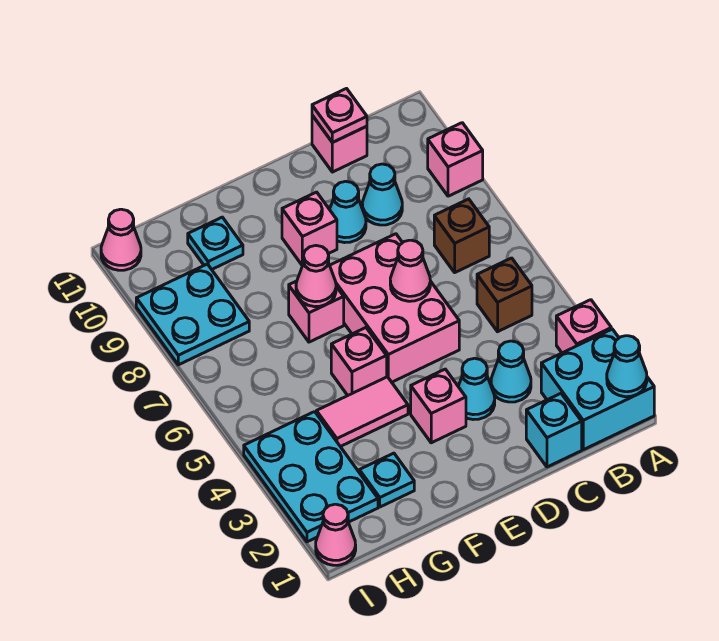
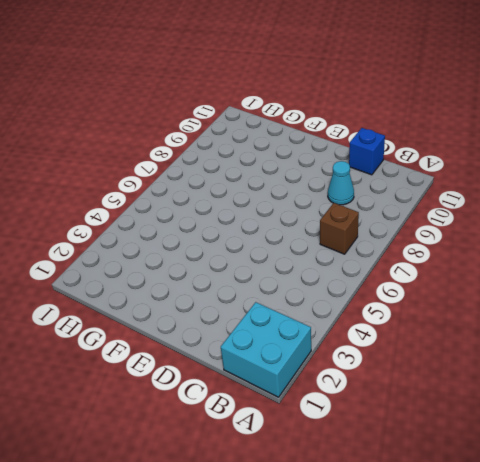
blue 1x1 brick [349,128,385,175] -> pink 1x1 brick [312,115,367,172]
none -> pink 1x1 brick [556,300,611,353]
none -> pink 1x1 brick [428,123,483,196]
none -> brown 1x1 brick [477,258,532,332]

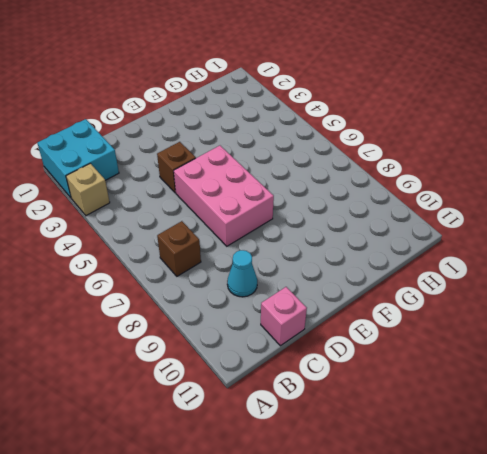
tan 1x1 brick [66,163,110,216] -> pink 1x1 brick [556,300,611,353]
brown 1x1 brick [157,142,196,193] -> brown 1x1 brick moved to [477,258,532,332]
none -> pink 1x1 brick [428,123,483,196]
none -> cyan 1x1 brick [526,394,582,467]
none -> cyan 1x1 cone [491,341,531,402]

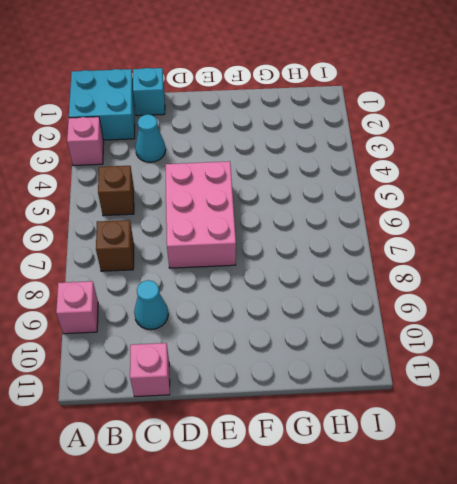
none -> cyan 1x1 cone [458,358,495,420]
none -> cyan 1x1 cone [330,181,366,243]
none -> pink 1x1 brick [411,369,466,443]

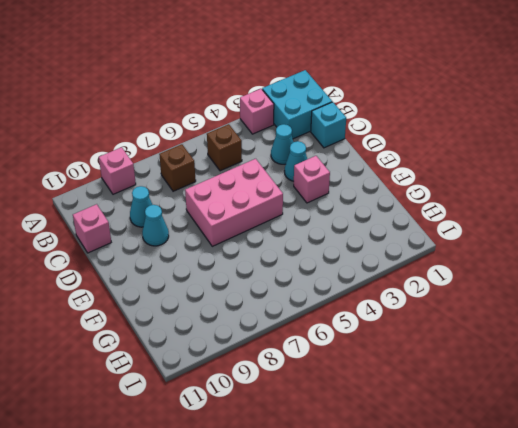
none -> pink 1x1 brick [282,192,337,265]
none -> pink 1x2 tile [316,377,408,447]
none -> pink 1x1 brick [331,328,387,395]

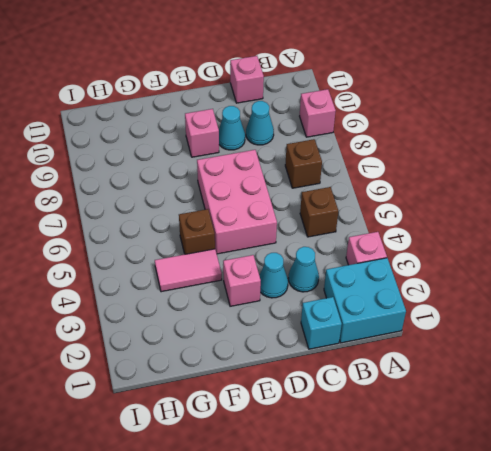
brown 1x1 brick [179,209,215,254] -> pink 1x1 brick [331,328,387,395]
none -> pink 1x1 brick [289,281,344,342]
none -> cyan 1x1 plate [359,453,414,507]
none -> cyan 1x1 plate [188,217,243,269]

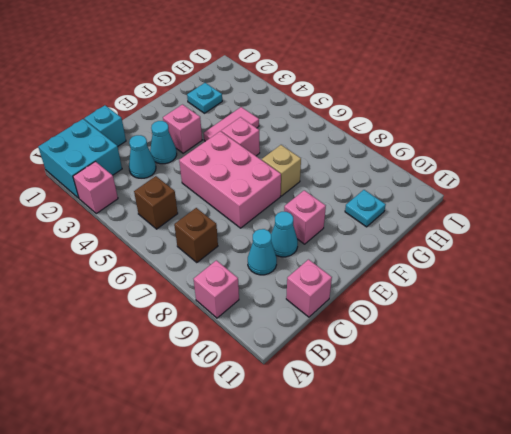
tan 1x1 brick [262,145,301,196] -> pink 1x1 brick [289,281,344,342]
none -> cyan 2x3 plate [244,412,378,542]
none -> cyan 2x2 plate [136,264,249,365]
none -> pink 1x1 cone [316,504,356,565]

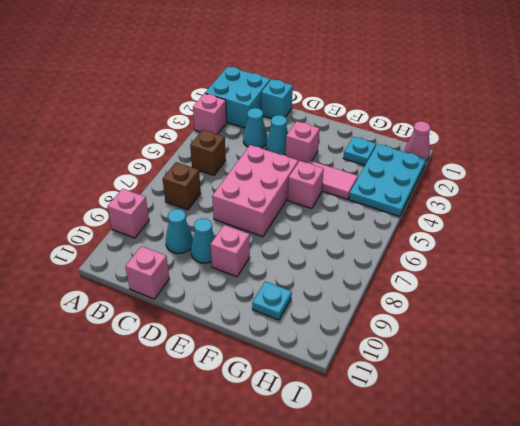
none -> pink 1x1 brick [289,281,344,342]
none -> cyan 2x2 plate [136,264,249,365]
none -> pink 1x1 cone [101,209,141,270]

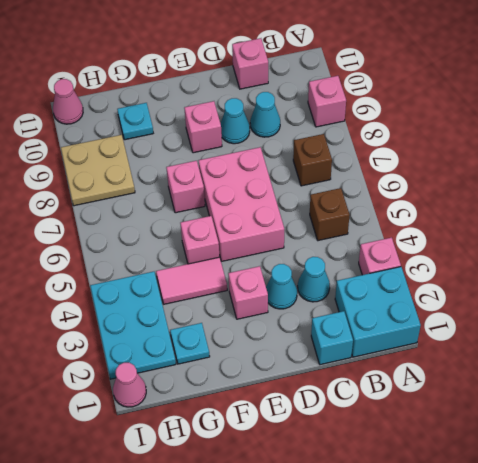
tan 2x2 plate [61,135,135,206] -> cyan 2x2 plate [136,264,249,365]
none -> cyan 1x1 cone [607,336,647,397]
none -> pink 1x1 plate [312,89,367,142]
none -> pink 1x1 cone [390,240,430,301]

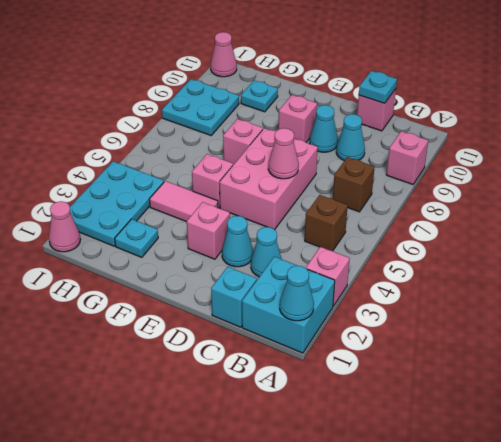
cyan 1x1 plate [359,71,397,103] -> pink 1x1 plate [312,89,367,142]
none -> pink 1x1 cone [296,246,336,307]

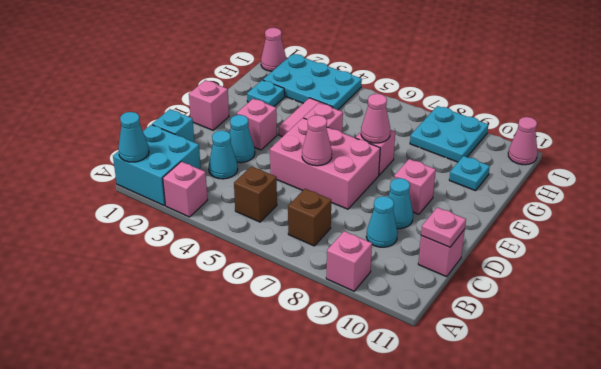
pink 1x1 brick [189,80,229,130] -> none

